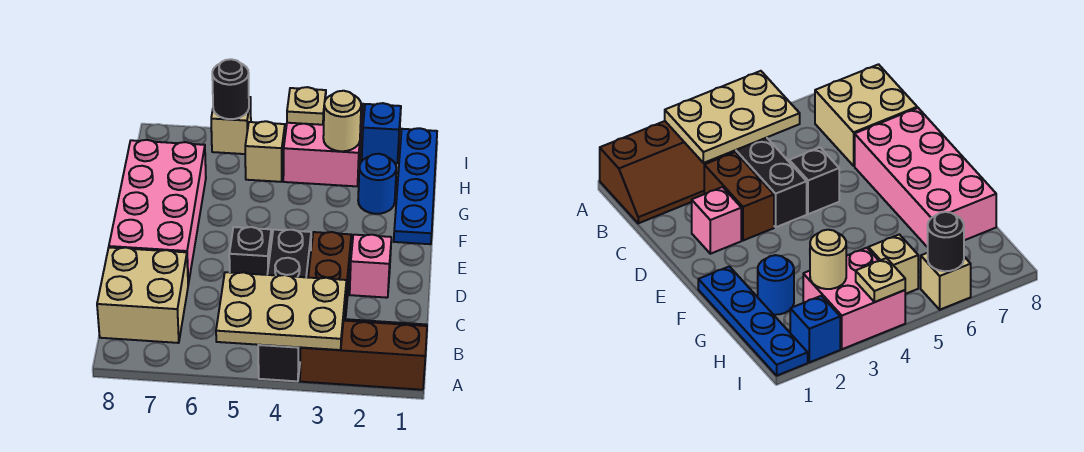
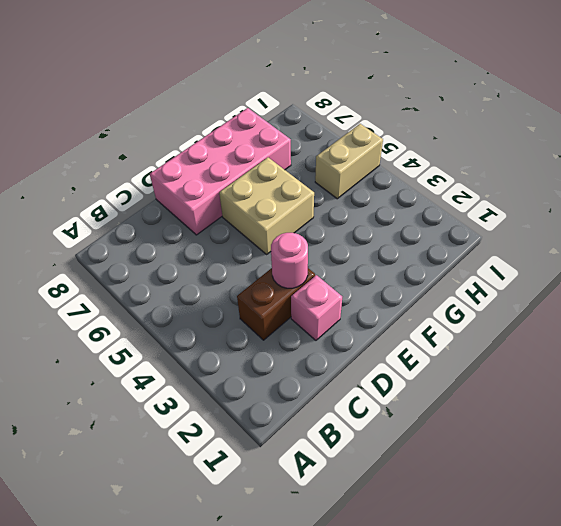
pink 1x1 round brick [271,233,308,288] -> none
tan 2x2 brick [219,157,314,254] -> tan 2x2 brick moved to [97,247,188,343]
tan 1x2 brick [315,124,383,199] -> tan 1x1 brick [245,121,285,182]
none -> brown 2x3 slope [300,319,427,390]
none -> black 1x4 brick [258,230,311,381]
none -> black 1x1 brick [229,227,271,275]

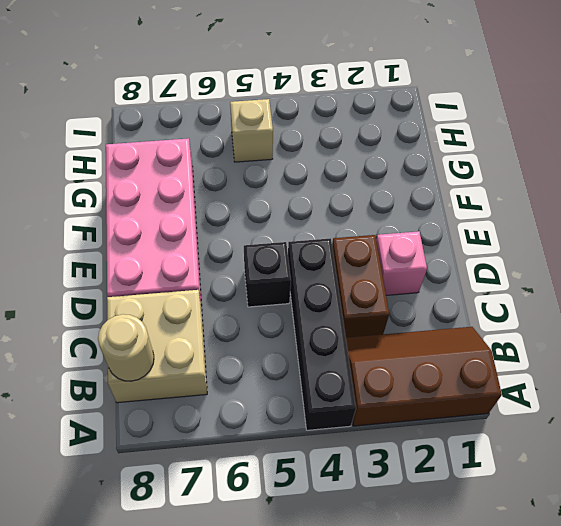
tan 1x1 round brick [98,314,154,381] -> tan 1x1 round brick moved to [323,91,361,151]
none -> blue 1x4 plate [394,128,437,244]
none -> blue 1x1 round brick [358,154,396,214]
none -> pink 2x2 brick [283,104,363,186]

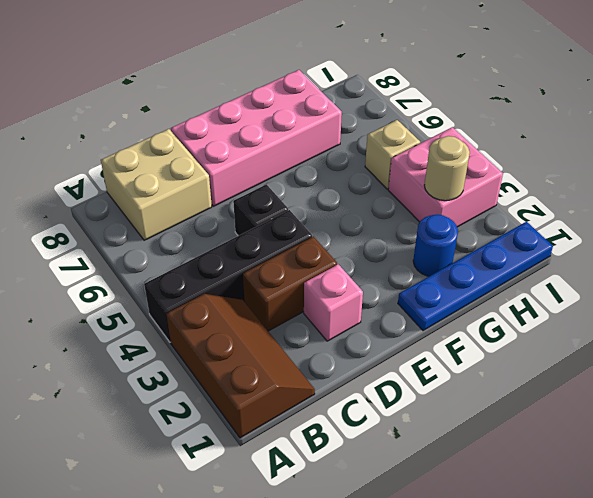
none -> blue 1x1 brick [362,103,401,163]
none -> tan 1x1 brick [211,97,251,154]
none -> tan 2x3 plate [216,272,346,350]

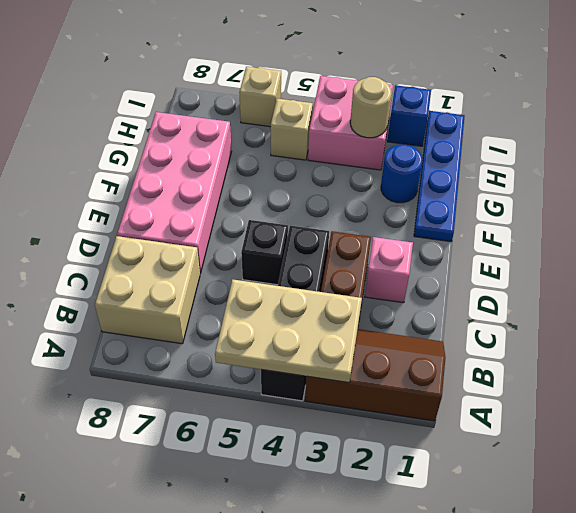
none -> tan 1x1 plate [287,87,326,125]
none -> black 1x1 round brick [212,59,249,119]

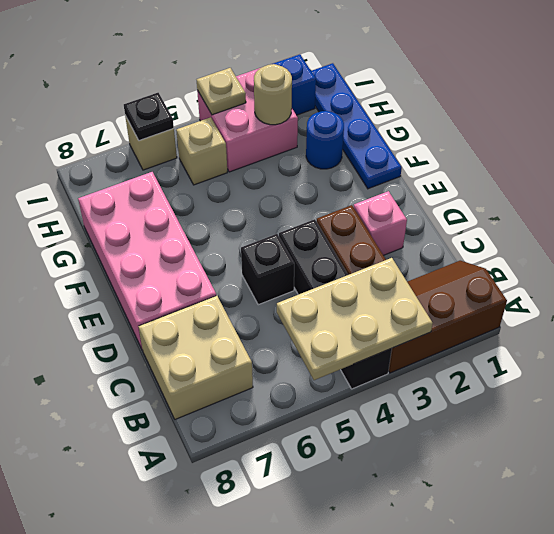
black 1x1 plate [124,93,174,141] -> black 1x1 round brick [212,59,249,119]

